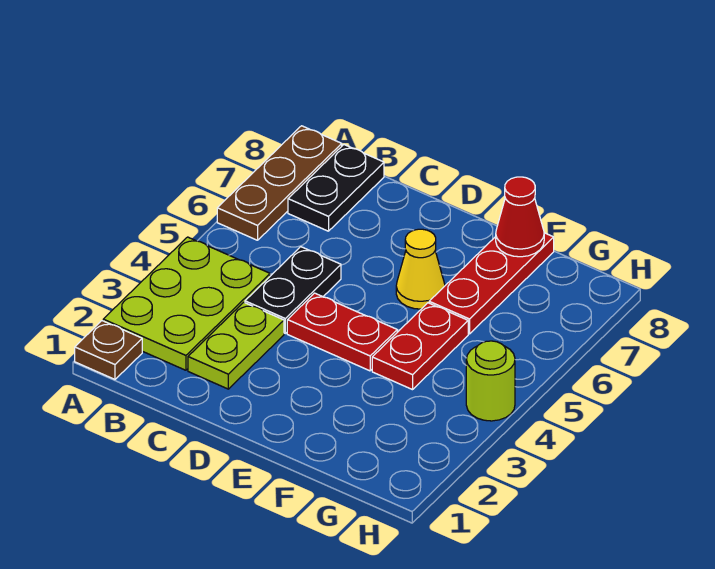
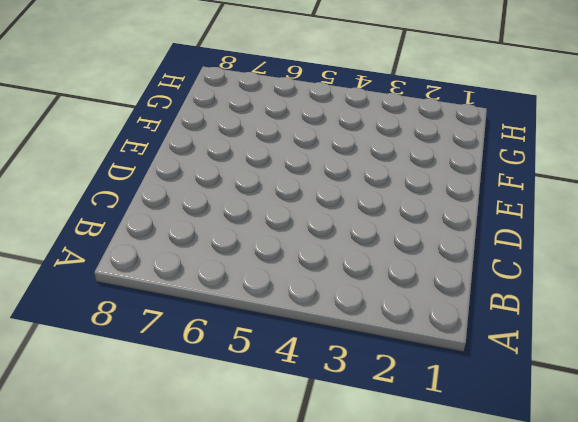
none -> brown 1x1 plate [75,321,142,379]
none -> lime 2x3 plate [103,237,270,370]
none -> brown 1x3 plate [217,126,342,240]

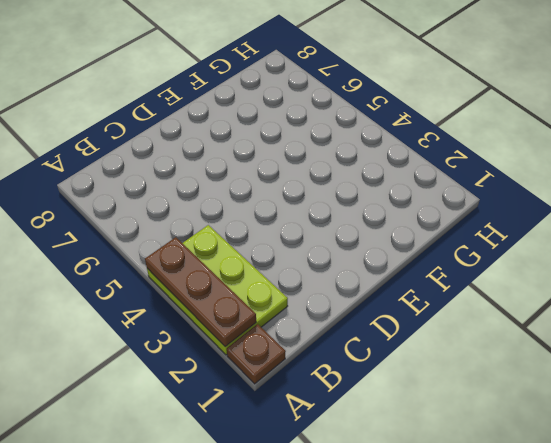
brown 1x3 plate [145,237,256,347] -> brown 1x3 plate moved to [217,126,342,240]
none -> black 1x2 plate [288,145,384,231]
none -> lime 1x2 plate [188,302,284,389]
none -> black 1x2 plate [245,247,341,333]

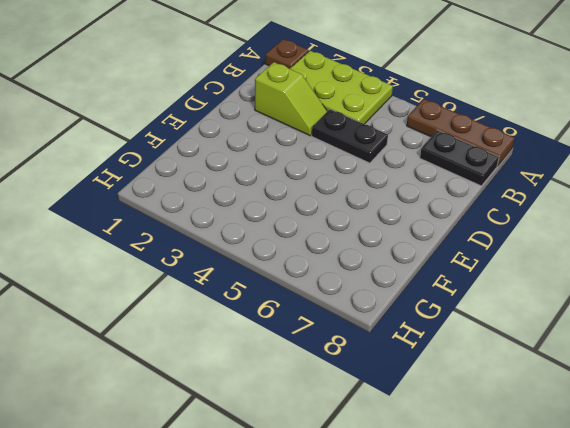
lime 1x2 slope [255,62,327,136] -> lime 1x2 plate [188,302,284,389]
none -> red 1x2 plate [287,293,397,371]
none -> yellow 1x1 cone [396,229,445,309]
none -> red 1x2 plate [372,303,468,390]

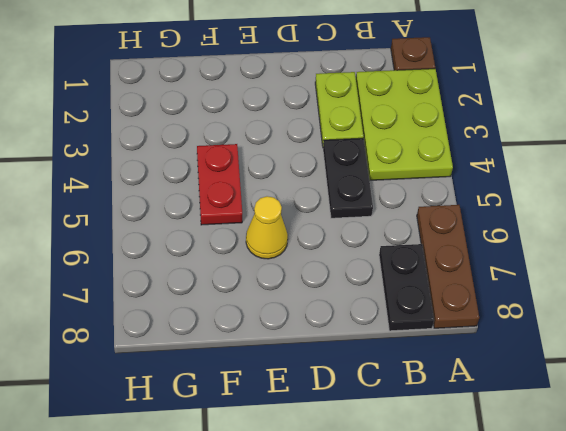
none -> red 1x2 plate [287,293,397,371]
none -> red 1x3 plate [429,233,554,334]
none -> lime 1x1 round brick [466,341,515,421]

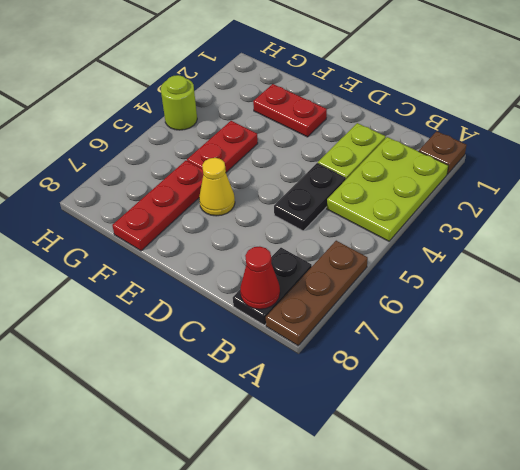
red 1x1 cone [240,246,280,309] -> red 1x1 cone moved to [496,177,544,257]
red 1x2 plate [253,84,327,137] -> red 1x2 plate moved to [287,293,397,371]

